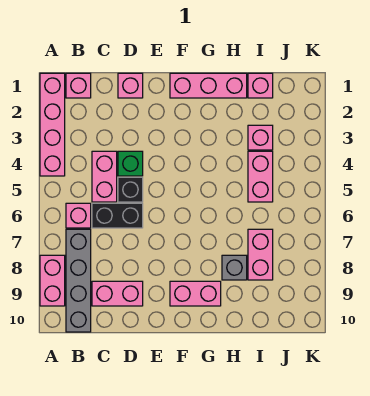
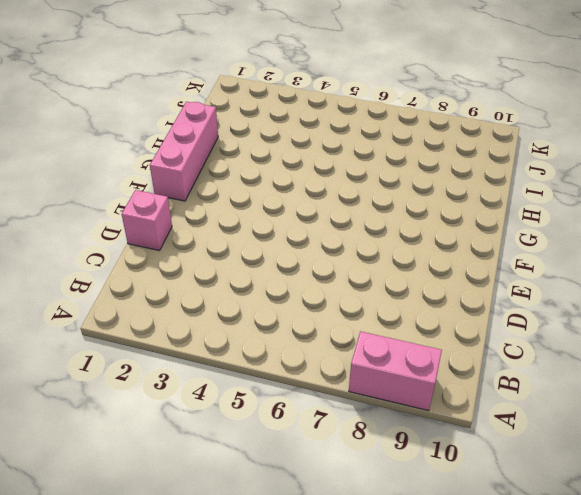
none -> pink 1x4 brick [40,73,65,176]
none -> pink 1x1 brick [66,73,91,98]
none -> pink 1x1 brick [66,203,91,228]

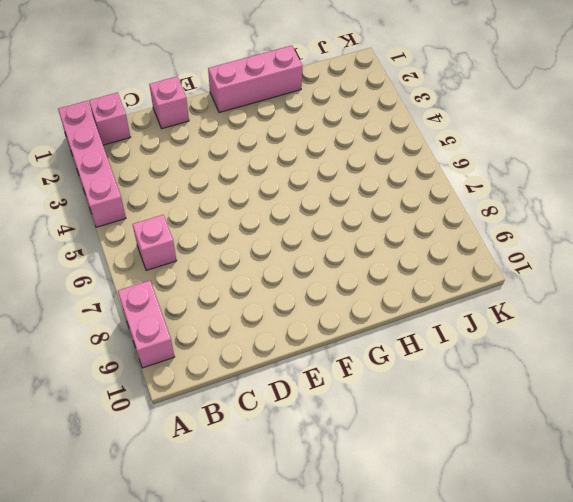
none -> grey 1x4 brick [66,229,91,332]
none -> pink 1x2 brick [92,151,117,202]
none -> black 1x2 brick [92,203,143,228]

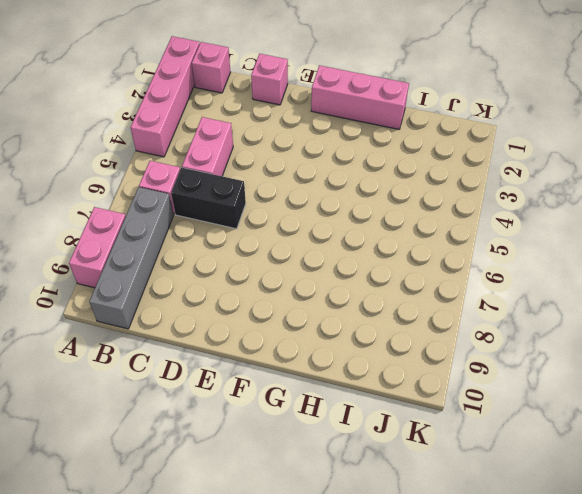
none -> pink 1x2 brick [92,281,143,306]
none -> green 1x1 brick [118,151,143,176]
none -> black 1x1 brick [118,177,143,202]

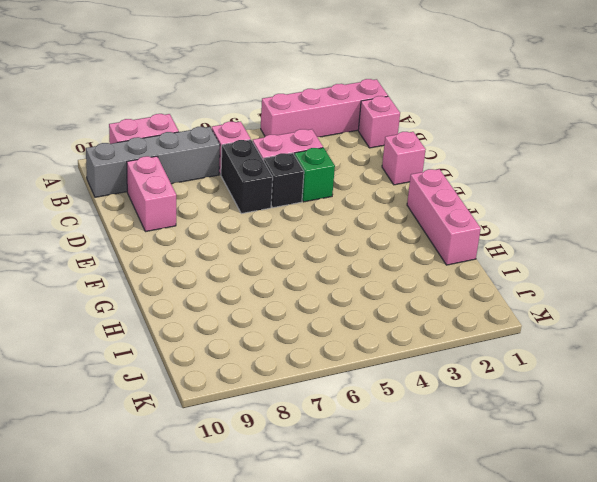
none -> pink 1x2 brick [170,281,221,306]
none -> grey 1x1 brick [222,255,247,280]
none -> pink 1x1 brick [248,73,273,98]

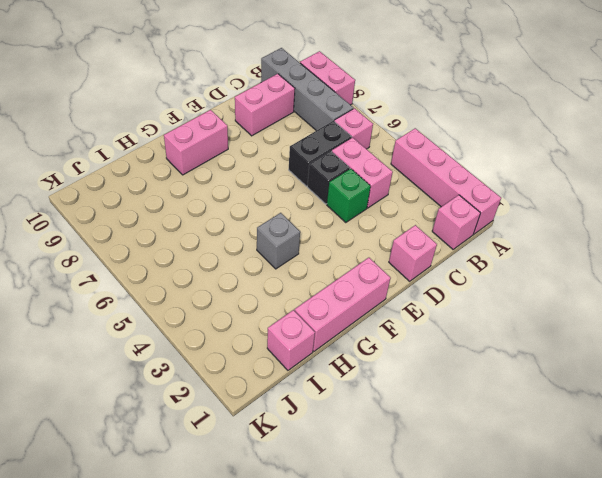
grey 1x1 brick [257,213,300,269] -> grey 1x1 brick moved to [222,255,247,280]
none -> pink 1x1 brick [248,125,273,150]
none -> pink 1x2 brick [248,151,273,202]
none -> pink 1x2 brick [248,229,273,280]

